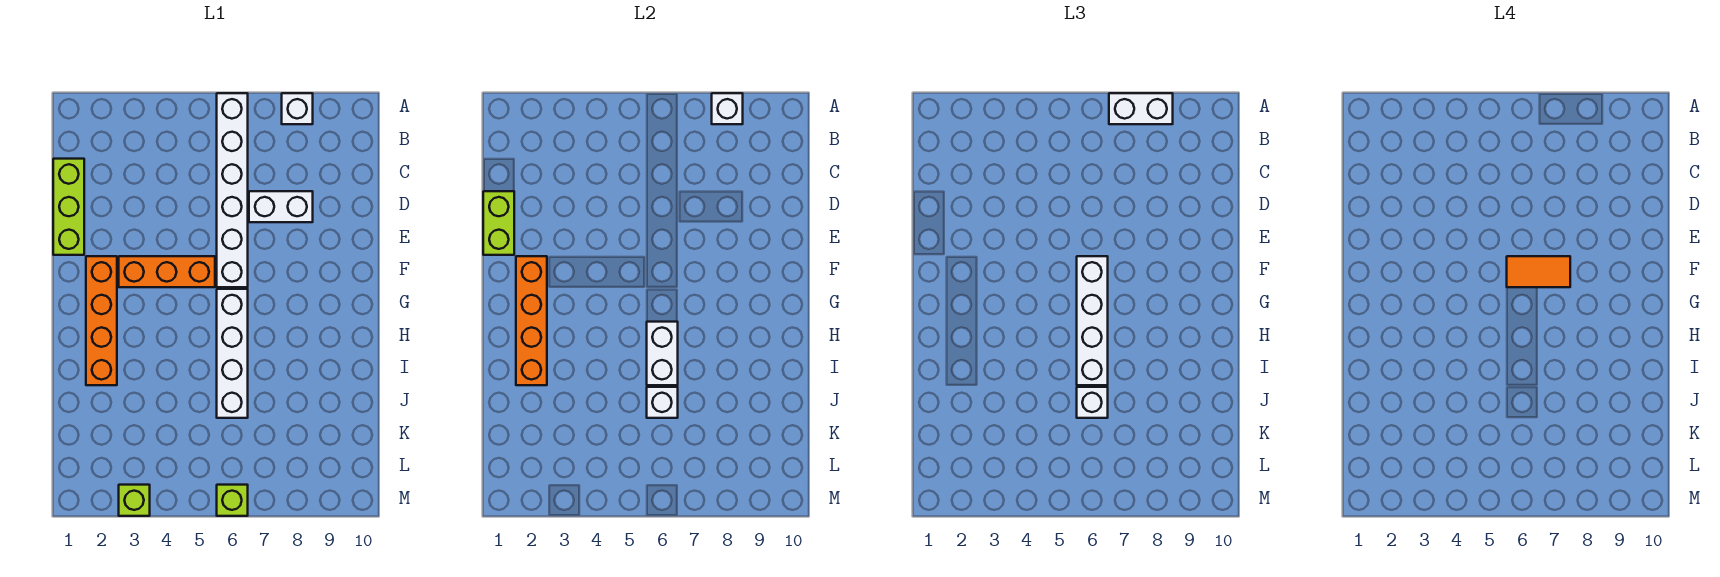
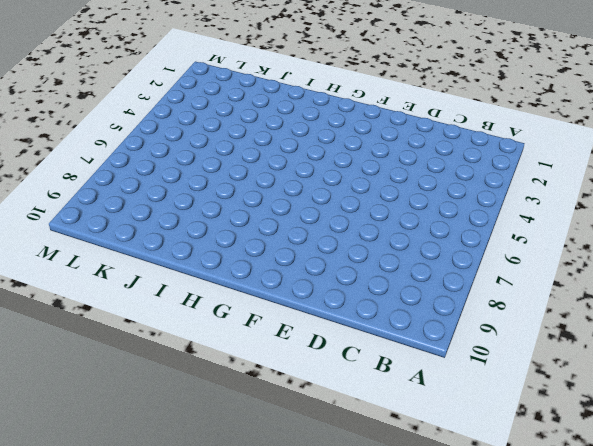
none -> white 1x6 brick [217,93,248,287]
none -> white 1x1 brick [282,93,313,124]
none -> lime 1x3 brick [53,159,84,255]

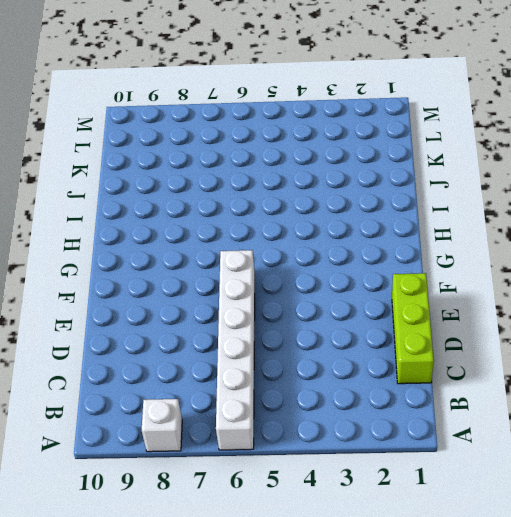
none -> white 1x2 brick [249,191,313,222]
none -> orange 1x4 brick [86,256,117,385]
none -> orange 1x3 brick [119,256,215,287]

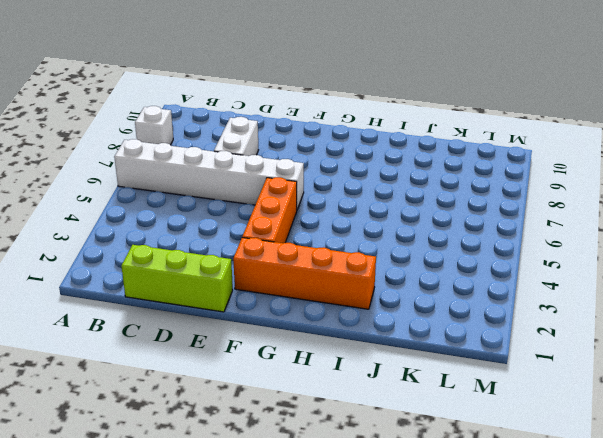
none -> white 1x4 brick [217,289,248,418]
none -> lime 1x1 brick [119,485,150,516]
none -> lime 1x1 brick [217,485,248,516]

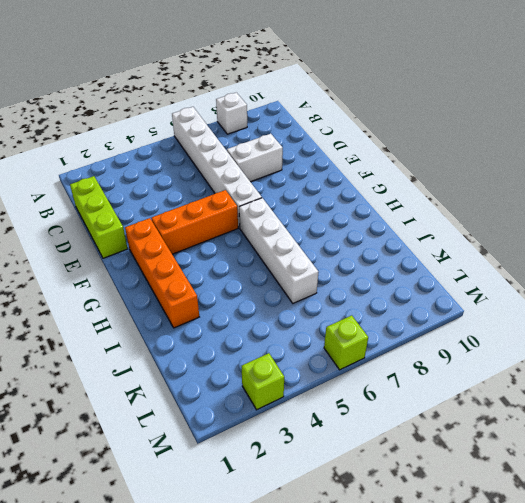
none -> white 1x1 brick [712,93,743,124]
none -> lime 1x2 brick [483,191,514,255]
none -> orange 1x4 brick [516,256,547,385]

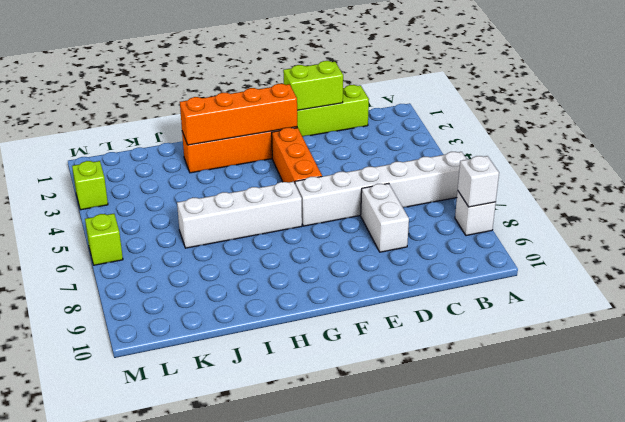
none -> white 1x2 brick [647,322,678,385]
none -> white 1x1 brick [647,387,678,418]
none -> white 1x2 brick [1109,93,1173,124]

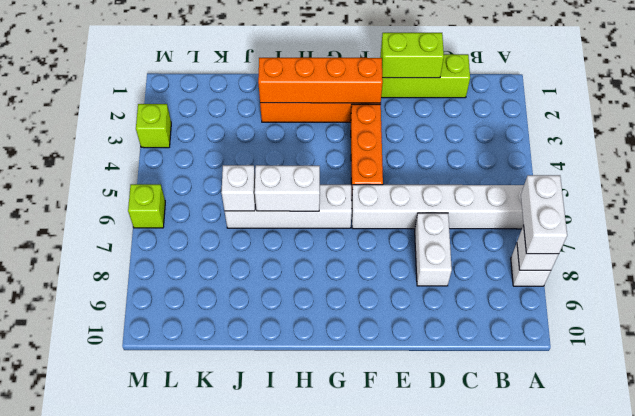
none -> white 1x4 brick [1077,256,1108,385]
none -> white 1x1 brick [1077,387,1108,418]
none -> orange 1x2 tile [1507,256,1570,287]

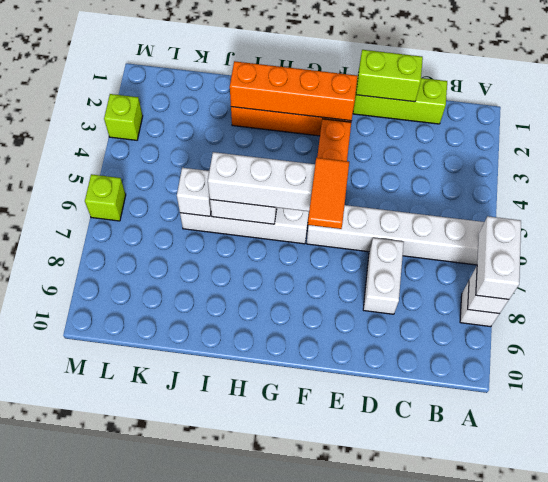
none -> white 1x1 brick [1077,387,1108,418]

